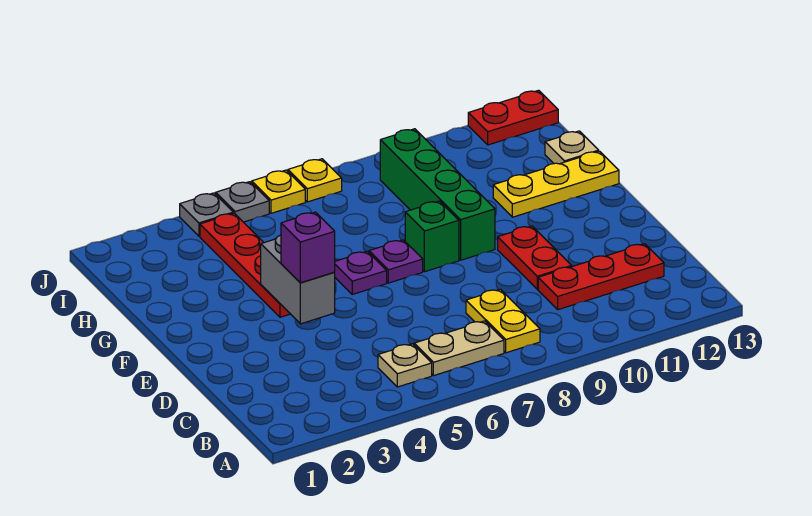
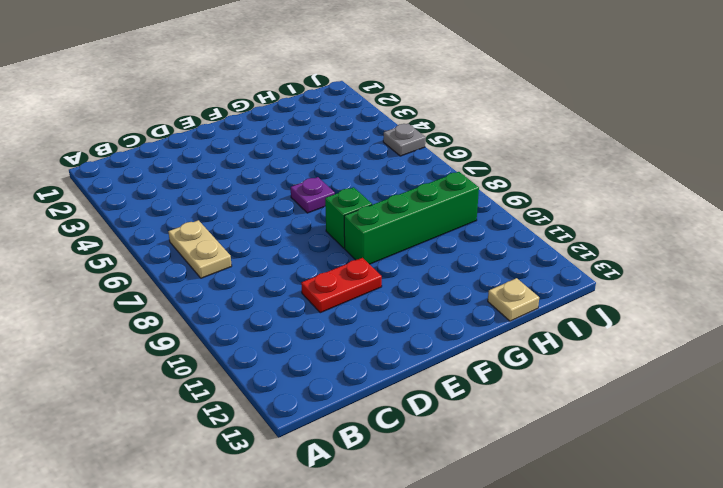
none -> tan 1x1 plate [378,344,432,387]
none -> yellow 1x2 plate [466,289,540,353]
none -> red 1x3 plate [538,244,664,310]

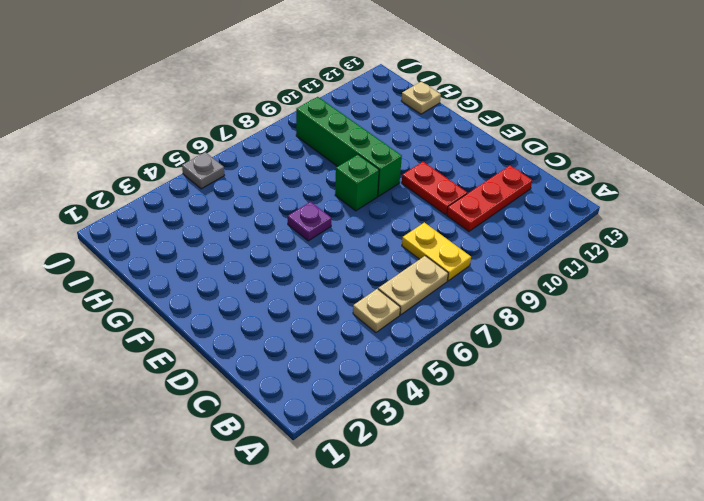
none -> red 1x4 plate [200,213,290,317]
none -> purple 1x1 plate [369,240,423,283]
none -> yellow 1x3 plate [493,151,619,217]

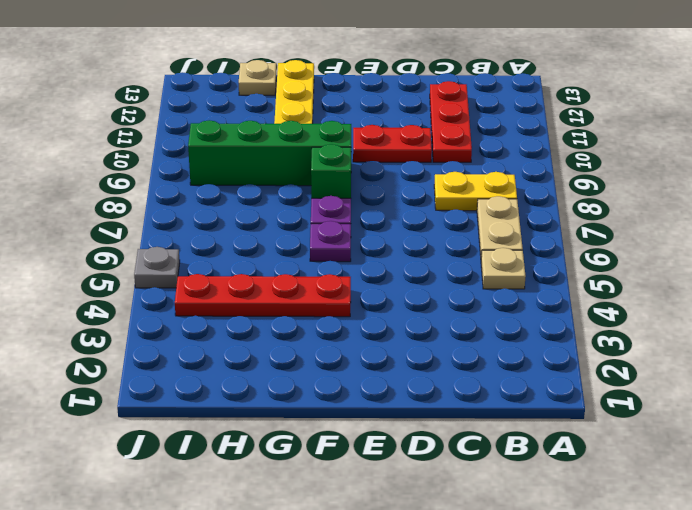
none -> grey 1x1 plate [180,193,233,236]
none -> yellow 1x1 plate [252,170,305,213]
none -> yellow 1x1 plate [288,159,342,202]

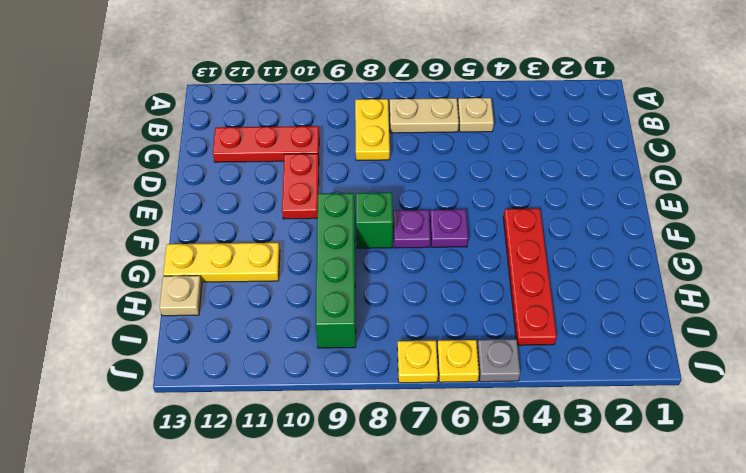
none -> grey 1x1 plate [180,193,233,236]
none -> red 1x2 plate [468,90,558,145]
none -> grey 1x2 brick [261,235,335,324]

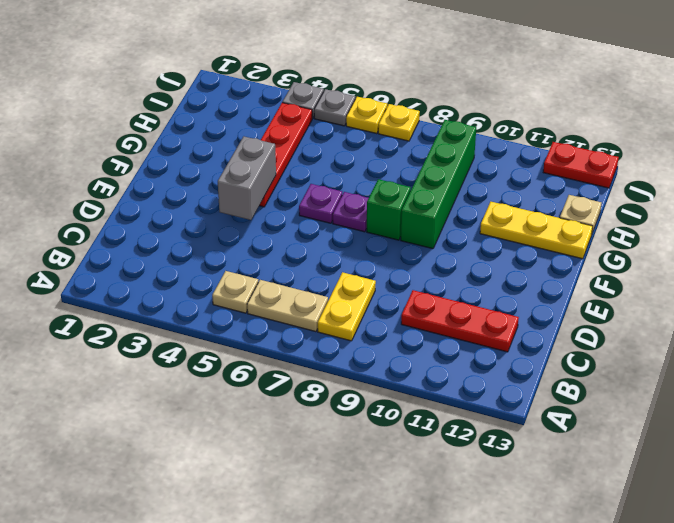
none -> red 1x2 plate [498,226,572,289]
none -> purple 1x1 brick [281,212,335,283]

